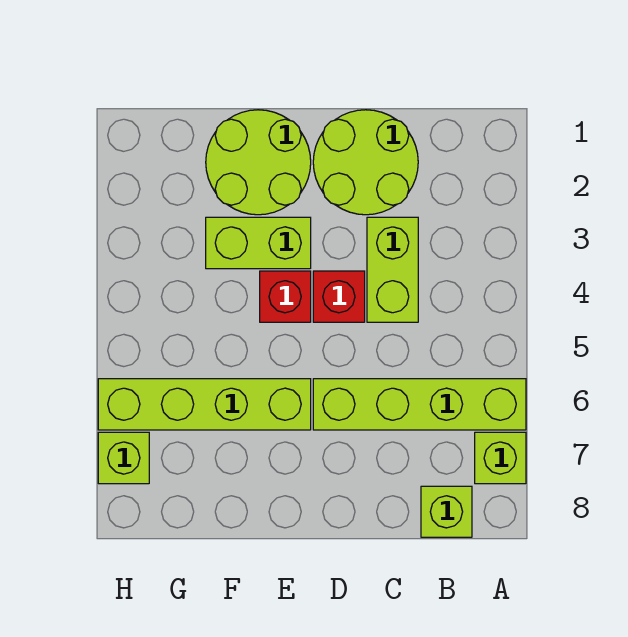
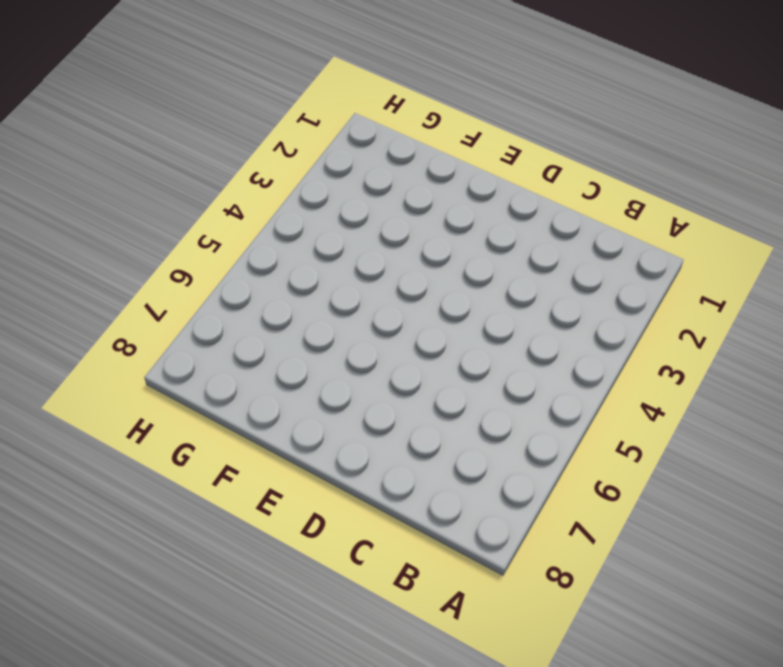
none -> lime 1x4 brick [313,379,526,430]
none -> lime 1x1 brick [475,432,526,484]

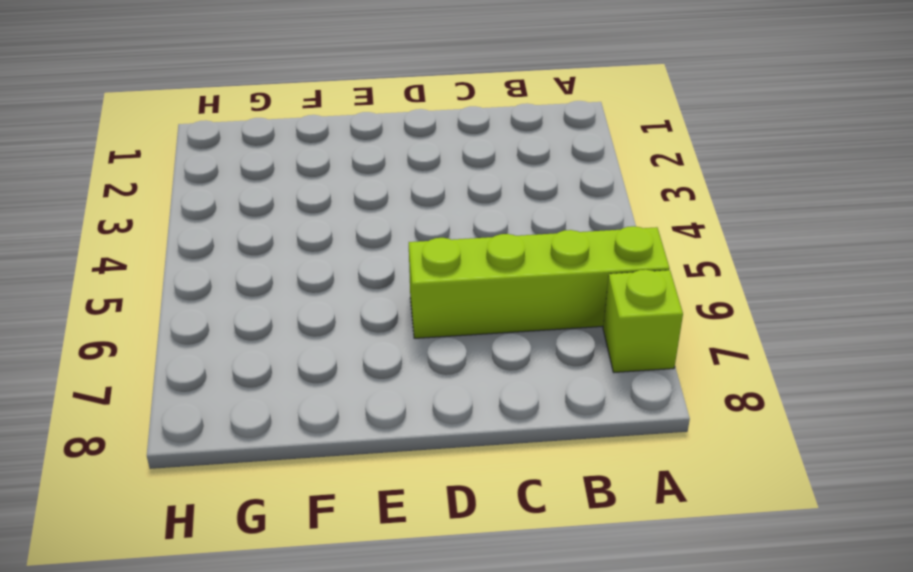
none -> lime 1x1 brick [421,486,472,537]
none -> lime 2x2 round brick [313,110,418,215]

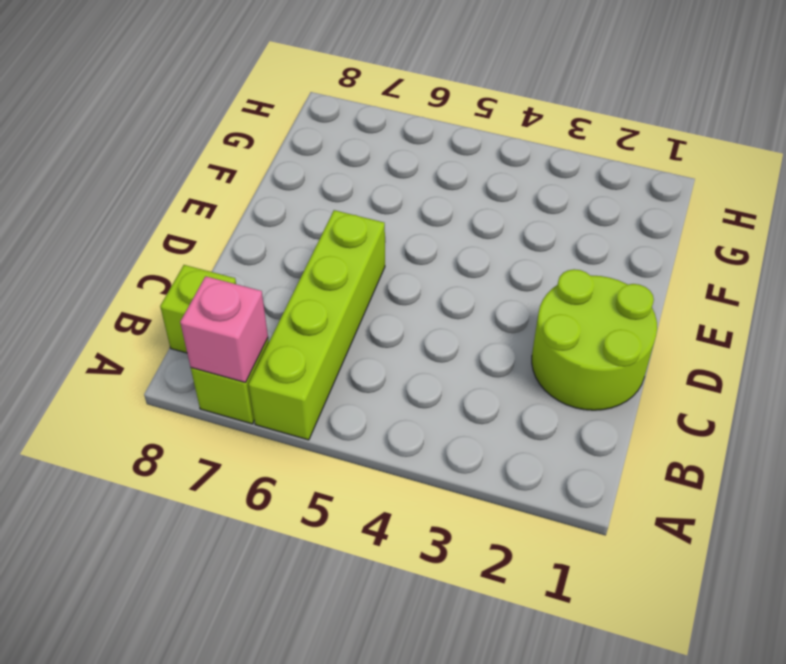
pink 1x1 brick [180,276,268,383] -> none
none -> lime 1x2 brick [367,217,418,322]
none -> red 1x1 brick [313,271,365,322]

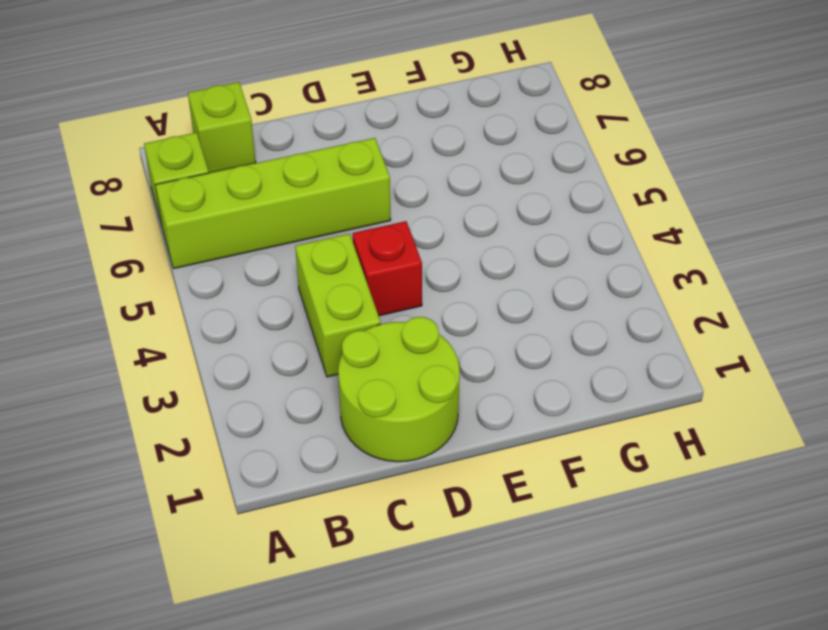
none -> lime 2x2 round brick [206,110,311,215]
none -> lime 1x2 brick [206,217,311,269]

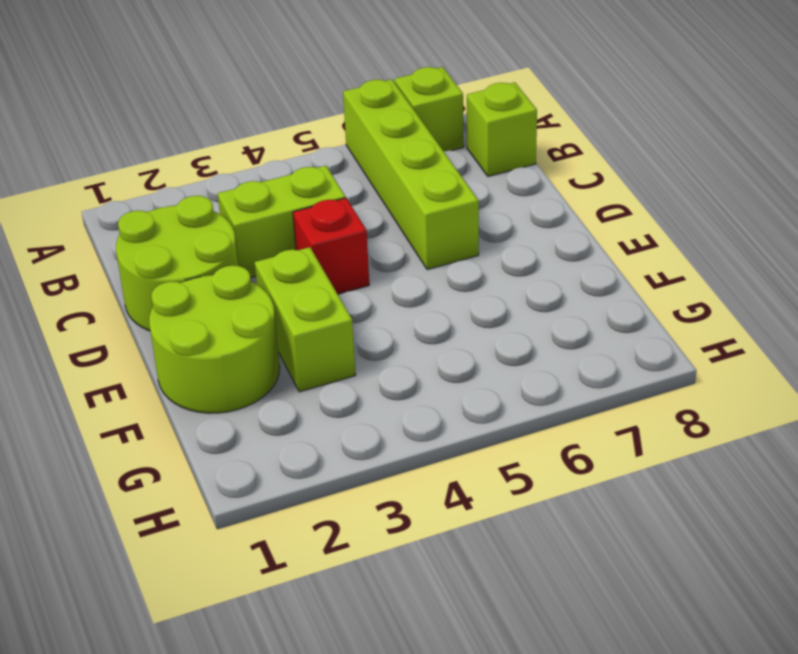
none -> red 1x1 brick [260,271,311,322]
none -> lime 1x4 brick [98,379,311,430]

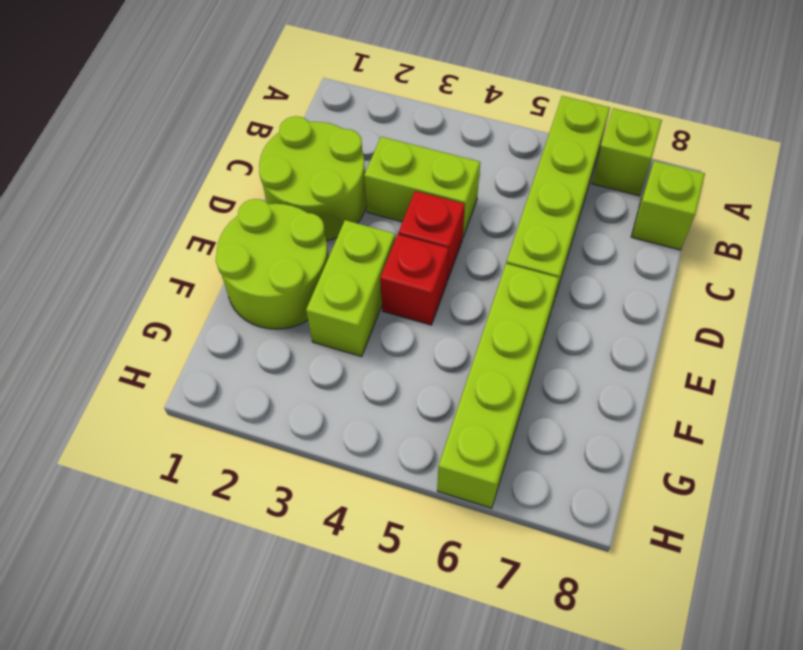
none -> lime 1x1 brick [98,432,149,484]

